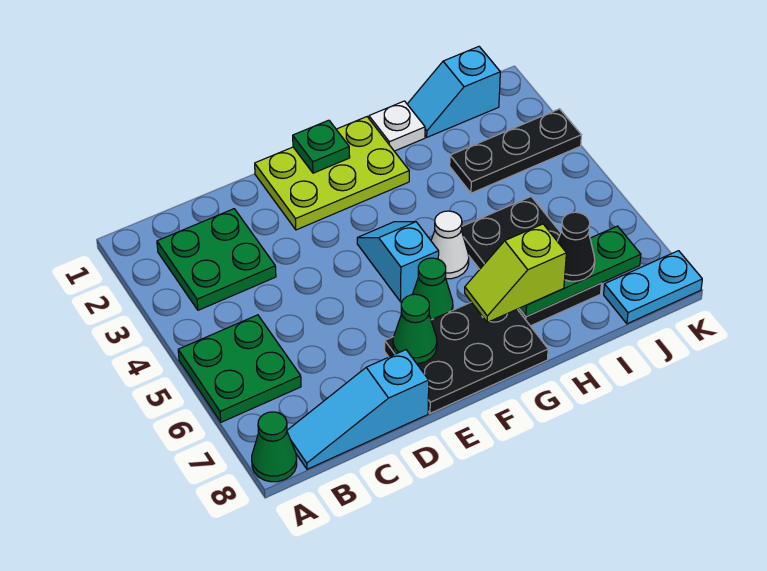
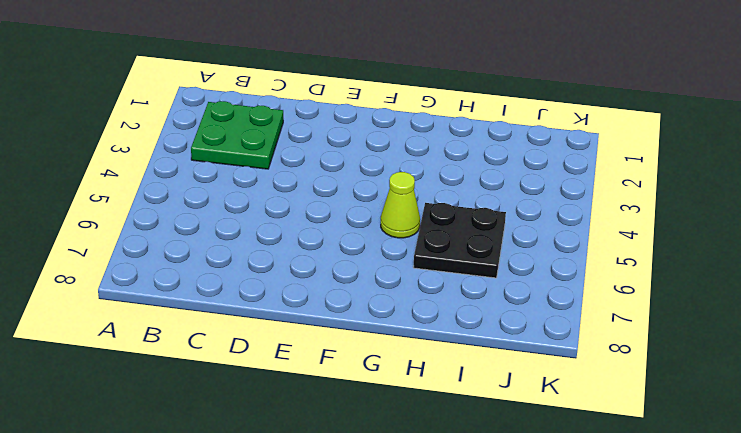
lime 1x1 cone [381,172,420,238] -> white 1x1 cone [431,211,469,279]
black 2x2 plate [413,203,506,278] -> black 2x3 plate [461,197,601,326]
none -> green 2x2 plate [178,315,301,422]
none -> green 1x1 cone [252,412,297,482]
none -> cyan 1x3 slope [287,350,429,469]

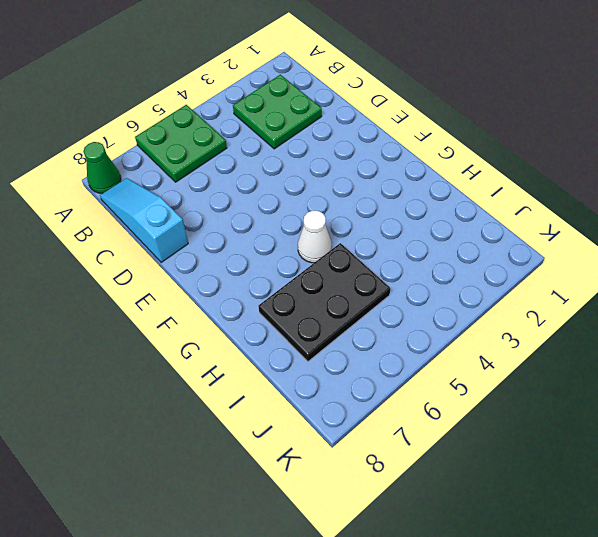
none -> lime 2x3 plate [255,117,409,230]
none -> black 2x3 plate [385,302,548,413]
none -> cyan 1x2 slope [357,222,439,302]

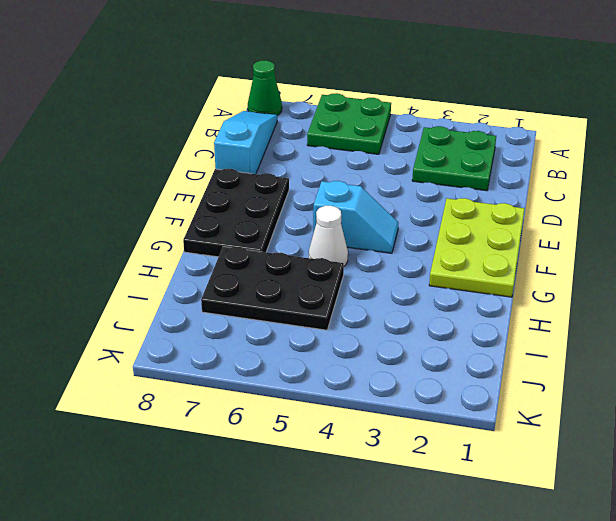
none -> green 1x1 cone [412,258,453,320]
none -> white 1x1 plate [369,101,425,151]
none -> cyan 1x2 slope [407,47,500,137]

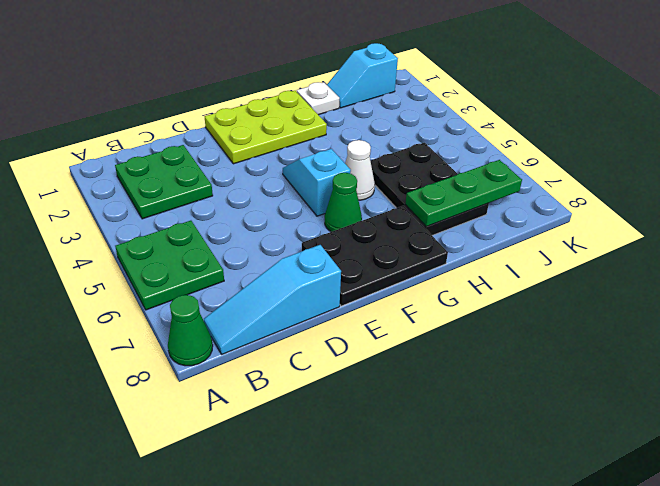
none -> black 1x3 plate [450,109,581,193]
none -> cyan 1x2 plate [604,251,702,324]
none -> green 1x1 cone [393,294,437,363]

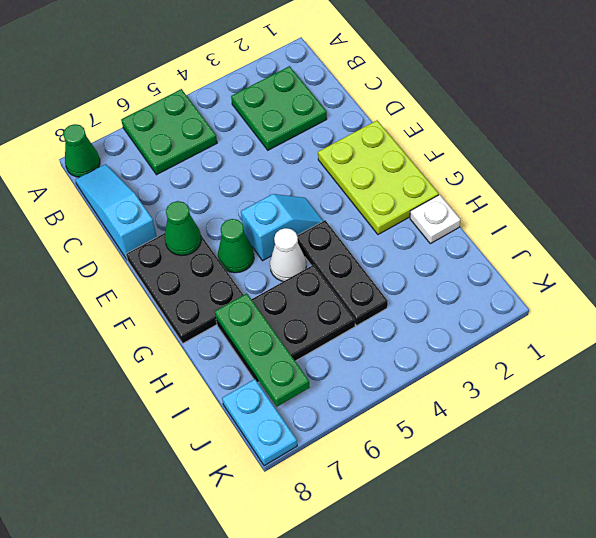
black 1x3 plate [297,220,388,325] -> black 1x3 plate moved to [450,109,581,193]
none -> cyan 1x2 slope [407,47,500,137]
none -> green 1x1 plate [293,120,350,173]
none -> lime 1x2 slope [465,224,566,322]

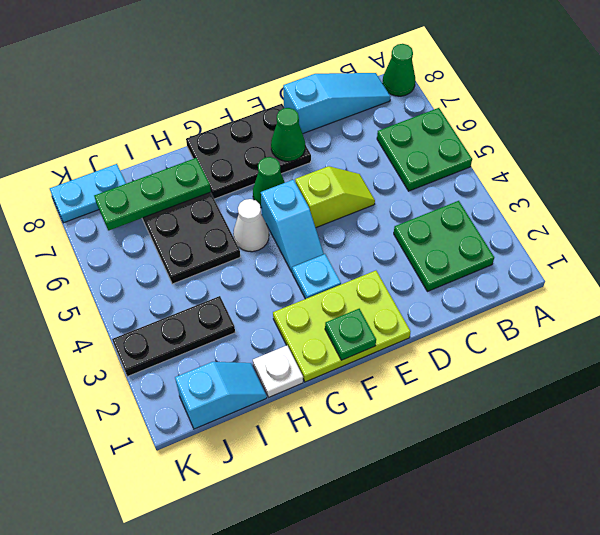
lime 1x2 slope [295,166,375,228] -> lime 1x2 slope moved to [465,224,566,322]
cyan 1x1 plate [292,254,341,299] -> none
none -> black 1x1 cone [557,212,595,281]

